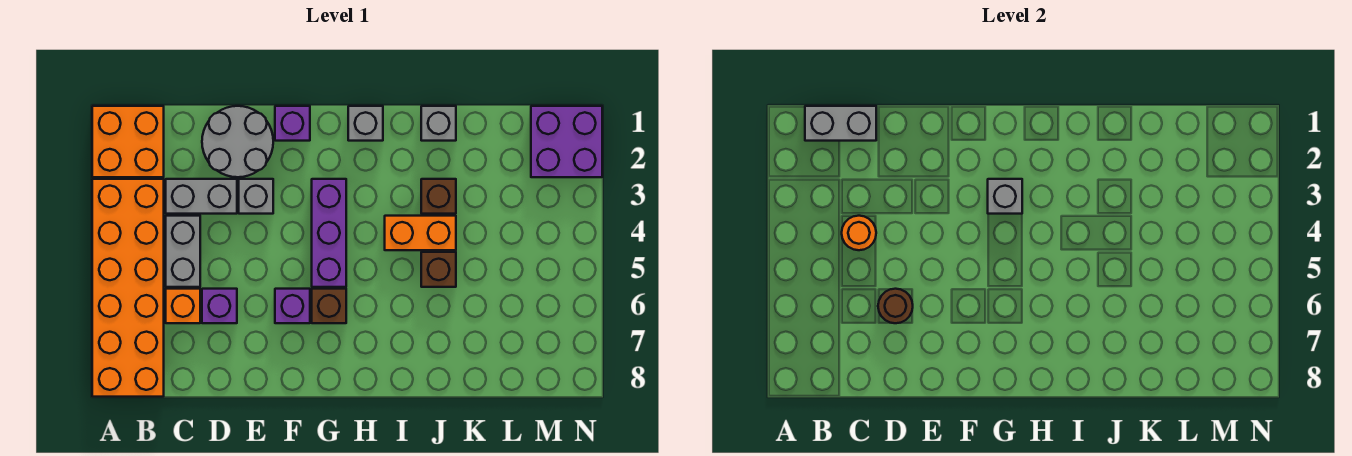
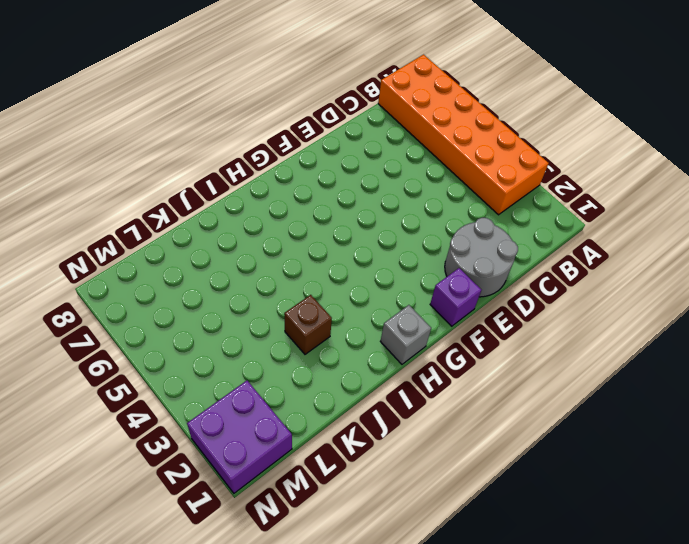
none -> orange 2x2 brick [92,106,164,177]
none -> grey 1x2 brick [166,179,237,214]
none -> grey 1x2 brick [166,216,200,287]

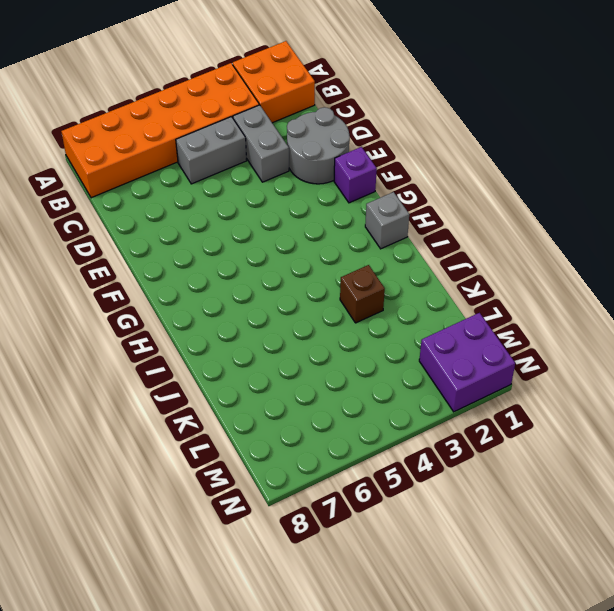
none -> orange 1x1 brick [166,289,200,323]
none -> purple 1x1 brick [202,289,237,323]
none -> grey 1x1 brick [239,179,273,214]

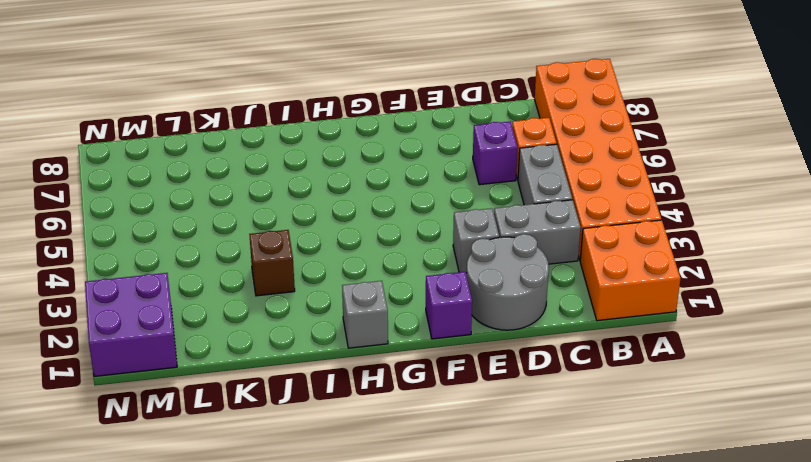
none -> purple 1x1 brick [275,289,310,323]
none -> purple 1x3 brick [312,179,346,287]
none -> brown 1x1 brick [312,289,346,323]

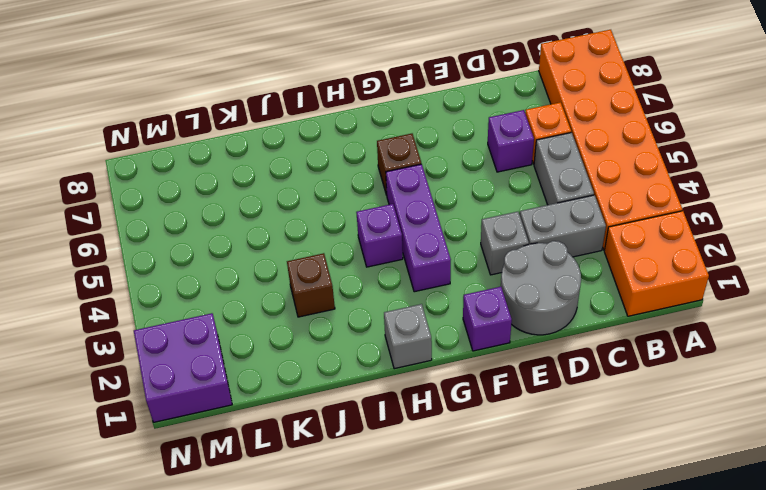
purple 1x1 brick [356,204,403,267] -> purple 1x1 brick moved to [275,289,310,323]
none -> orange 1x2 brick [385,216,456,250]
none -> grey 1x1 brick [421,106,456,141]
none -> brown 1x1 brick [421,252,456,287]

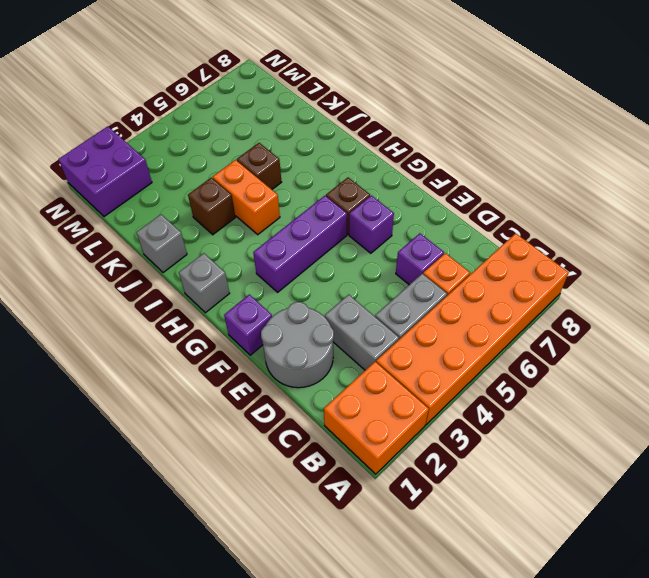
none -> grey 1x1 brick [239,179,273,214]
none -> grey 1x2 brick [805,106,876,141]
none -> orange 1x1 round brick [842,216,876,250]

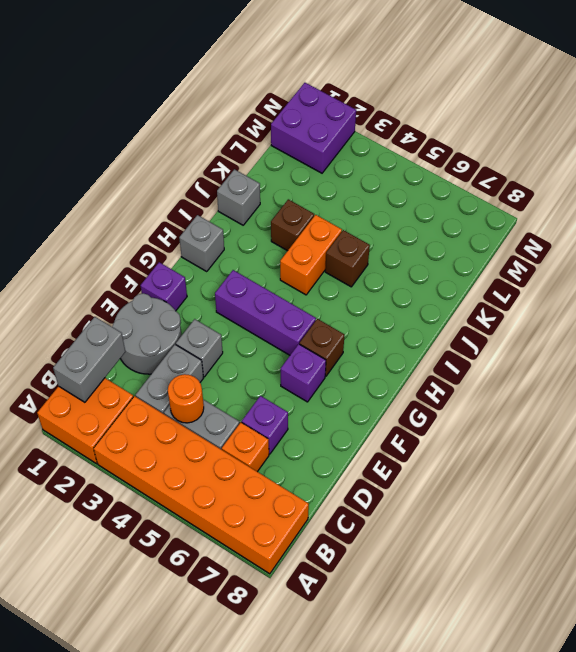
none -> brown 1x1 round brick [878,289,913,323]
none -> grey 1x1 brick [988,179,1022,214]

